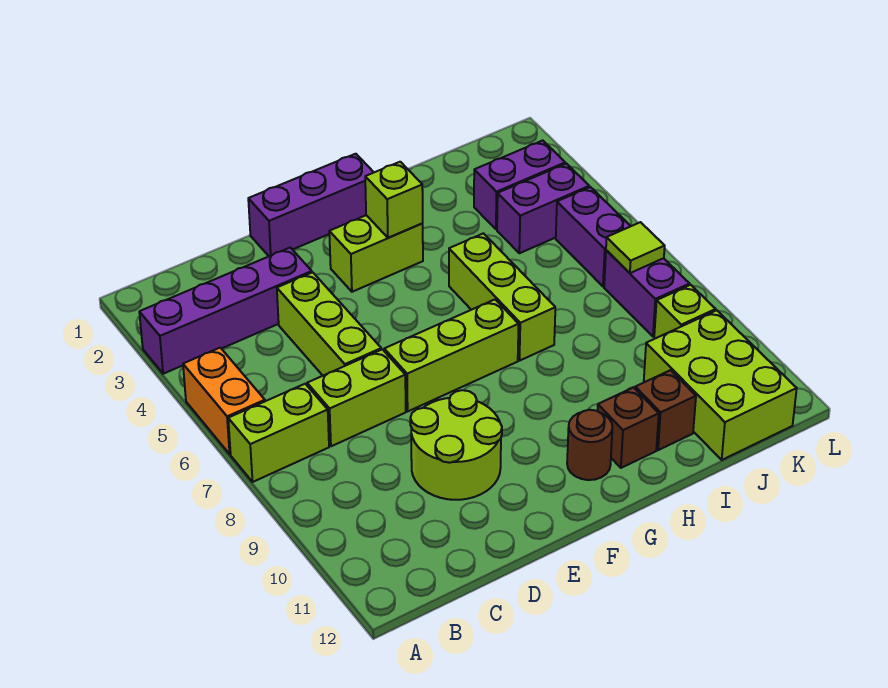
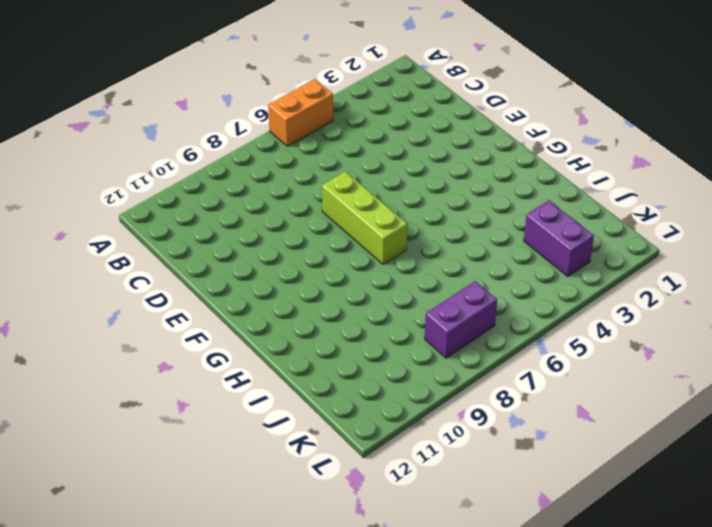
none -> purple 1x4 brick [139,248,312,374]
none -> lime 1x2 brick [228,384,329,482]
none -> lime 1x2 brick [307,349,406,446]

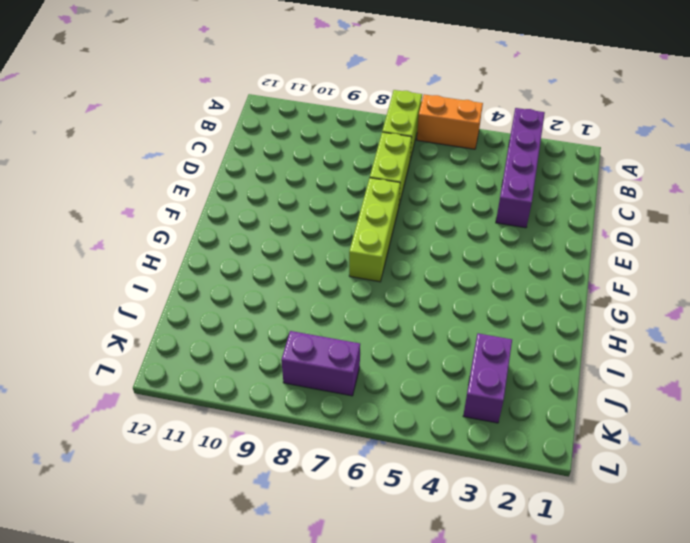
none -> lime 1x3 brick [277,272,381,376]
none -> lime 2x2 round brick [410,390,502,500]
none -> purple 1x3 brick [248,154,374,256]

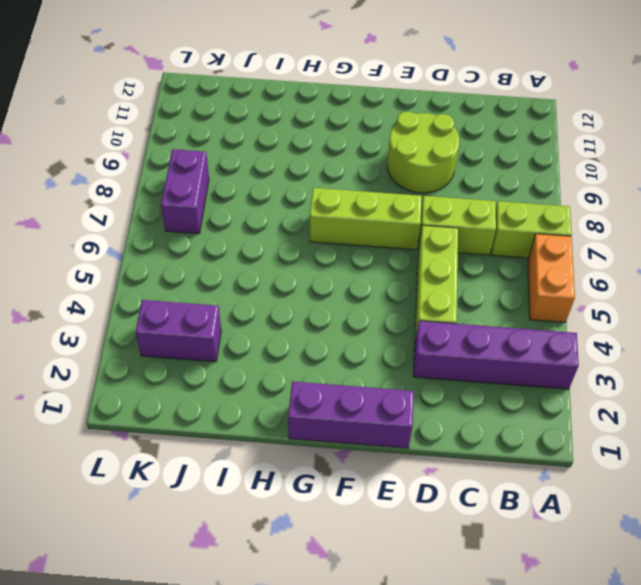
none -> lime 1x2 brick [329,215,423,292]
none -> brown 1x1 round brick [567,410,612,480]
none -> lime 1x3 brick [449,233,555,361]

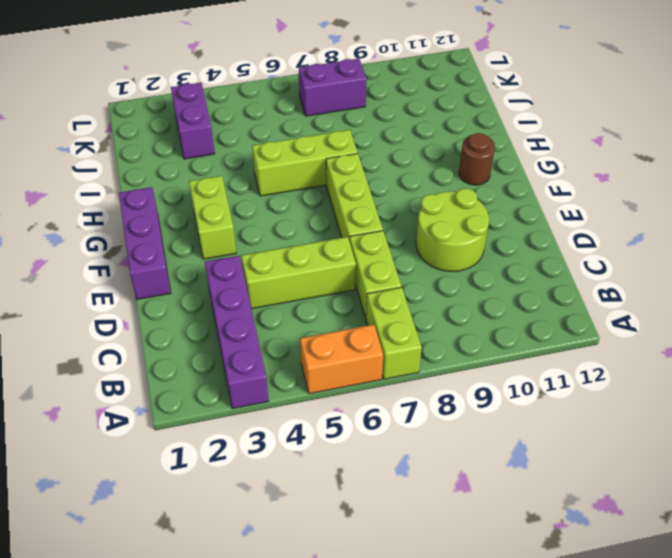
none -> brown 1x1 brick [598,388,659,468]
none -> brown 1x1 brick [635,370,696,450]
none -> purple 1x2 brick [497,164,589,253]

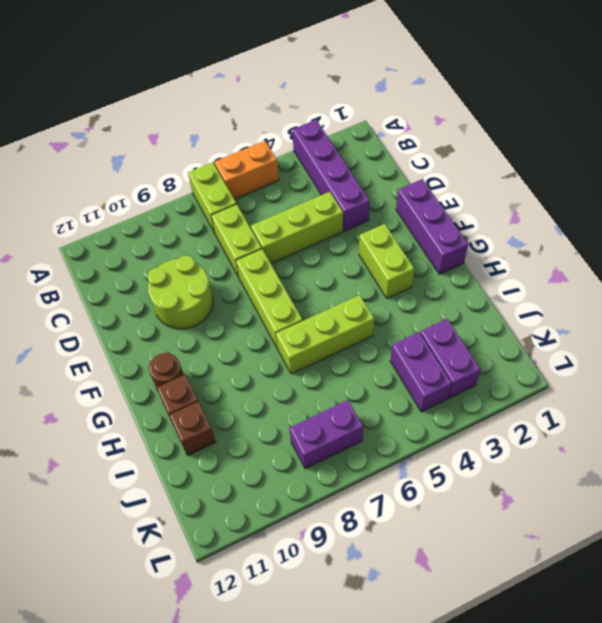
none -> lime 2x3 brick [644,310,797,460]
none -> purple 1x2 brick [556,187,631,286]
none -> lime 1x1 brick [654,285,716,338]

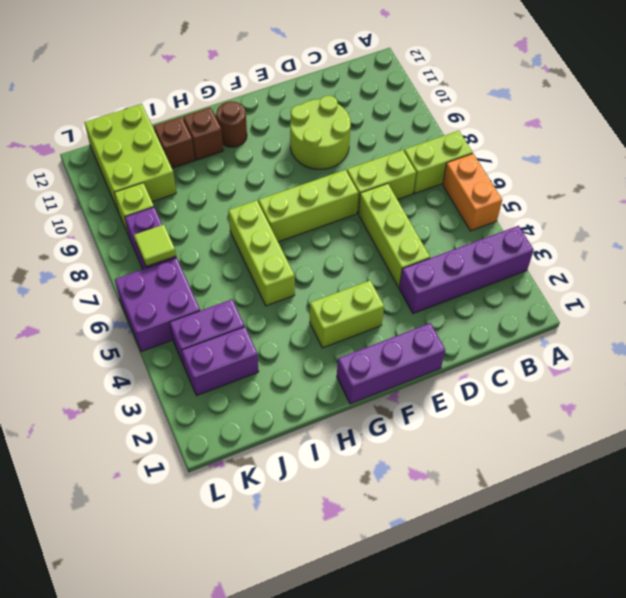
purple 2x2 brick [115,258,200,352] -> purple 1x2 brick [556,187,631,286]
none -> lime 1x1 brick [365,162,423,238]

